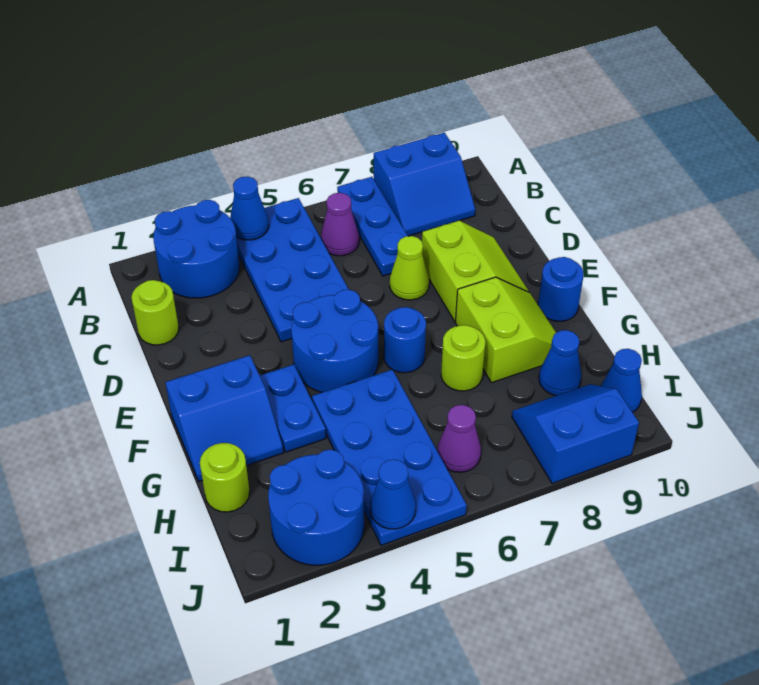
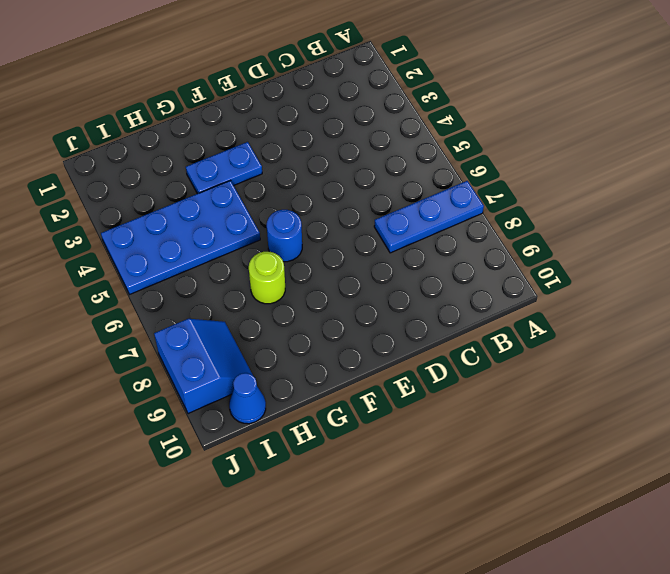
none -> blue 2x2 round brick [153,200,239,298]
none -> blue 2x4 plate [236,198,349,342]
none -> blue 2x2 slope [374,133,475,236]

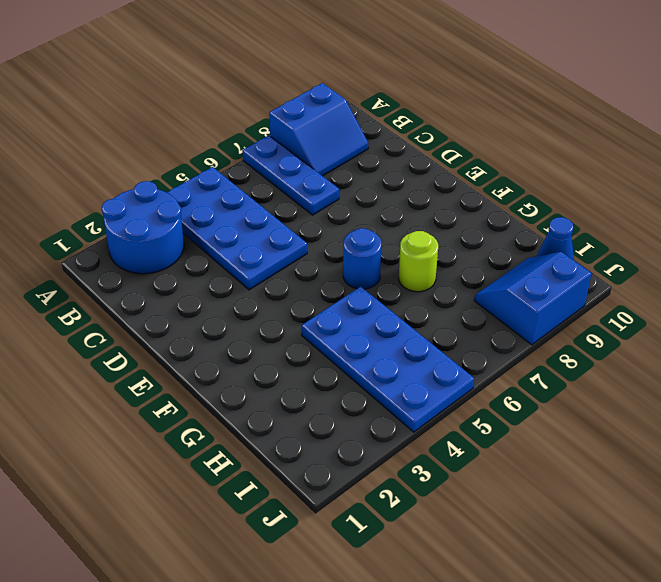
none -> purple 1x1 cone [321,193,359,256]
none -> lime 1x1 round brick [131,280,179,345]
none -> lime 1x1 cone [390,236,429,300]

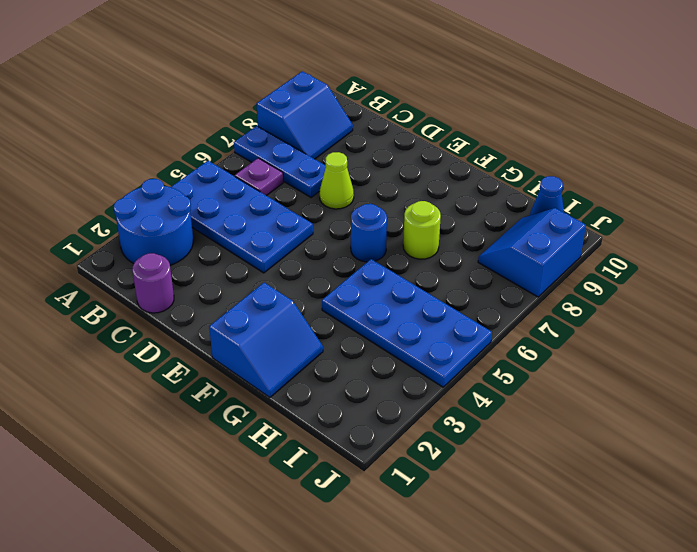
purple 1x1 plate [235,158,283,196] -> purple 1x1 cone [321,193,359,256]
purple 1x1 round brick [132,253,174,313] -> lime 1x1 round brick [131,280,179,345]
none -> lime 2x2 slope [422,221,529,321]
none -> blue 2x2 round brick [291,290,378,392]
none -> blue 1x2 plate [260,365,326,452]

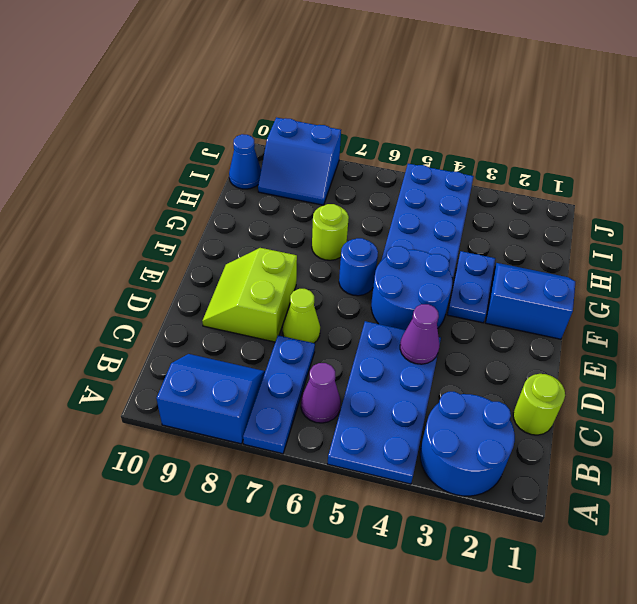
purple 1x1 cone [400,304,439,364] -> purple 1x1 cone moved to [438,405,481,472]
none -> lime 2x2 slope [455,277,556,383]
none -> blue 1x1 round brick [538,257,583,321]
none -> lime 1x1 round brick [200,443,250,512]

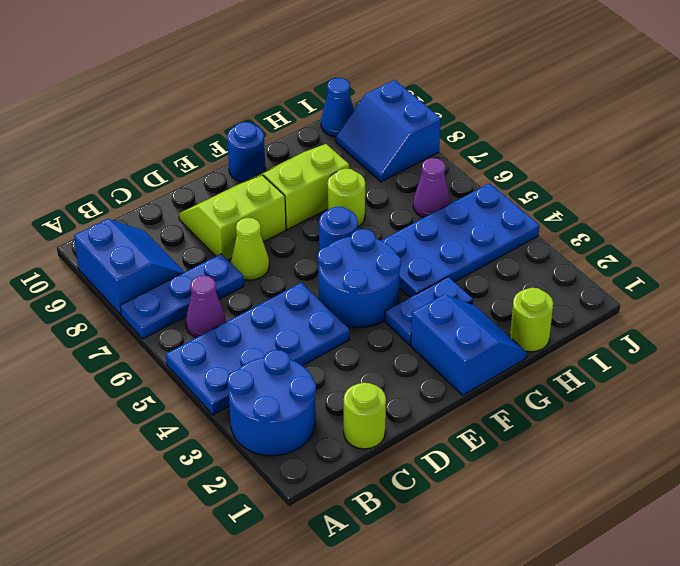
none -> blue 1x1 cone [539,330,581,396]
none -> blue 2x2 round brick [268,449,364,565]
none -> blue 1x1 cone [230,177,269,240]

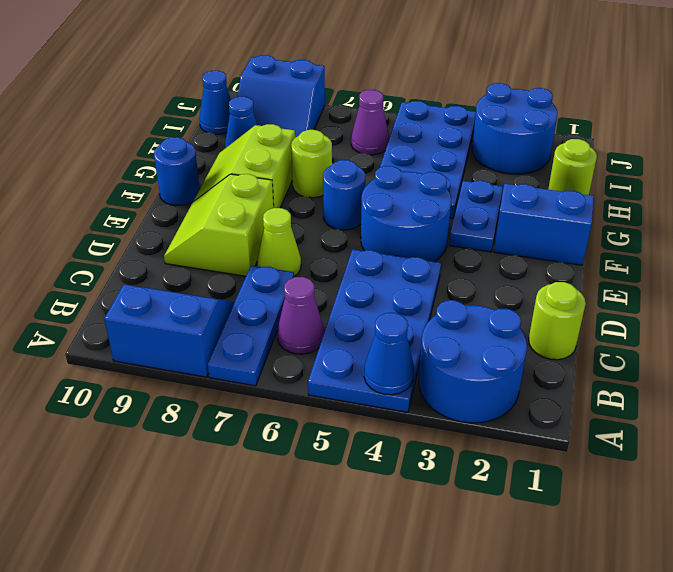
none -> blue 1x1 cone [370,460,416,529]

